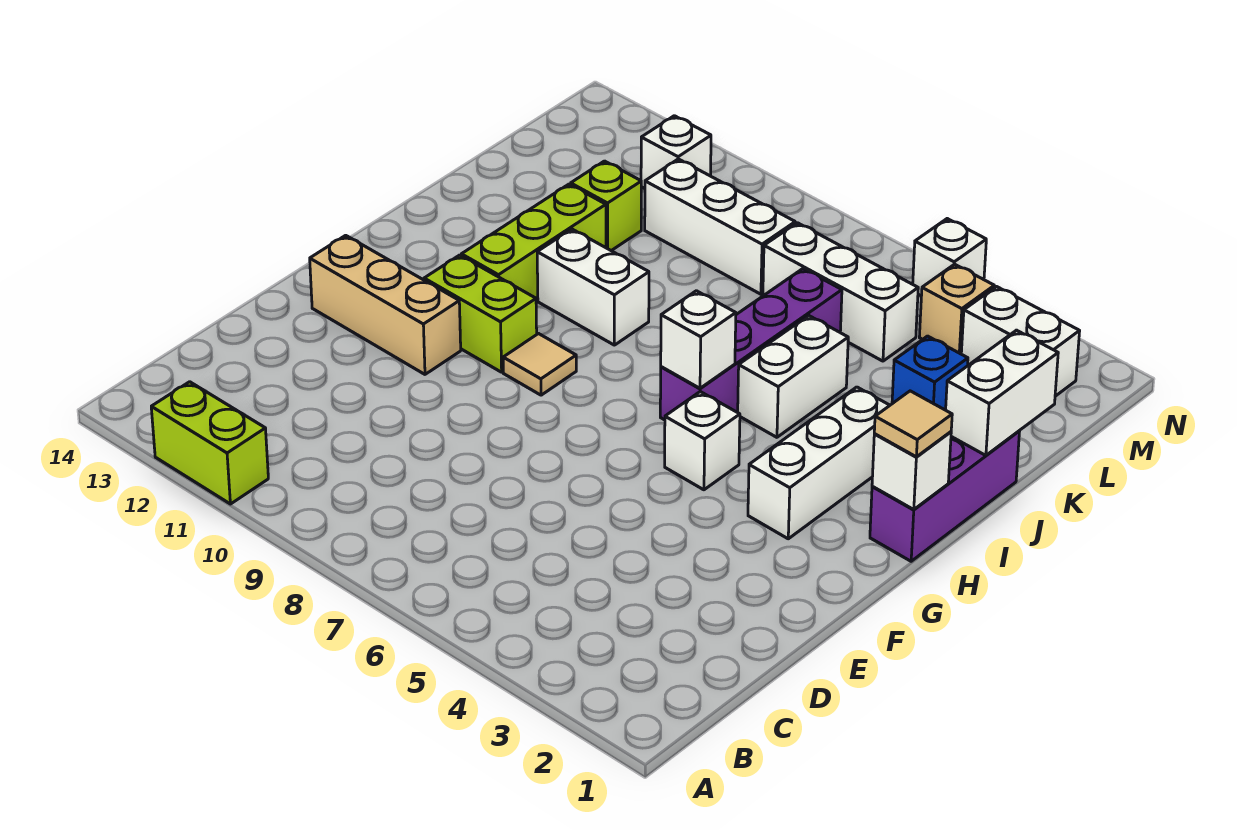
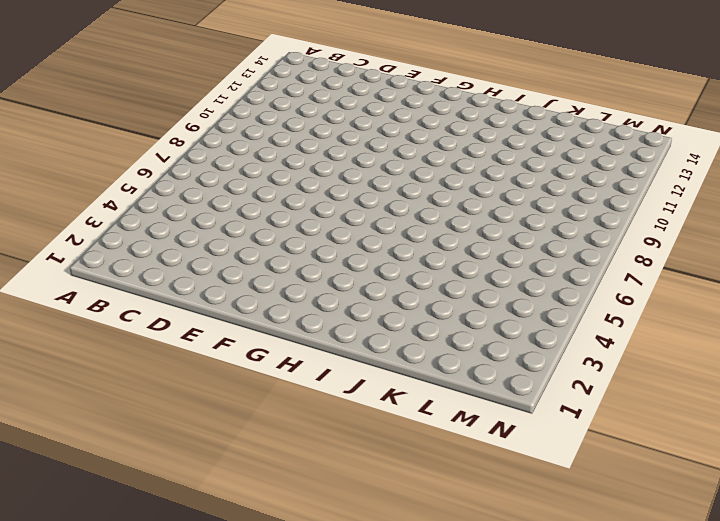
none -> lime 1x2 brick [151,382,268,504]
none -> tan 1x3 brick [310,235,461,374]
none -> white 1x3 brick [748,387,890,539]

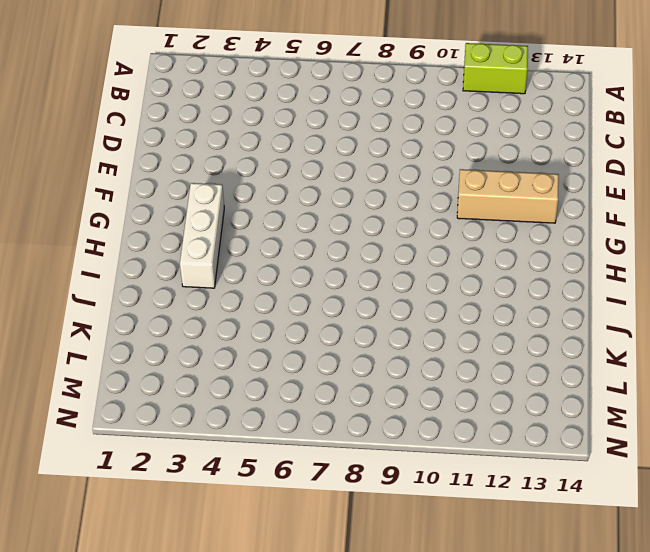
none -> white 1x1 brick [665,392,740,490]
none -> tan 1x1 tile [503,334,576,395]
none -> lime 1x2 brick [424,255,537,372]

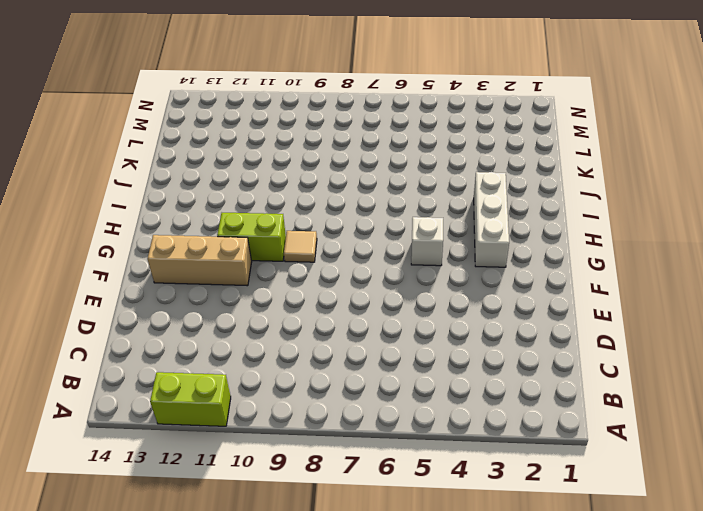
none -> purple 1x3 brick [870,431,1020,561]
none -> purple 1x4 brick [660,269,842,420]
none -> lime 1x3 brick [461,184,606,301]

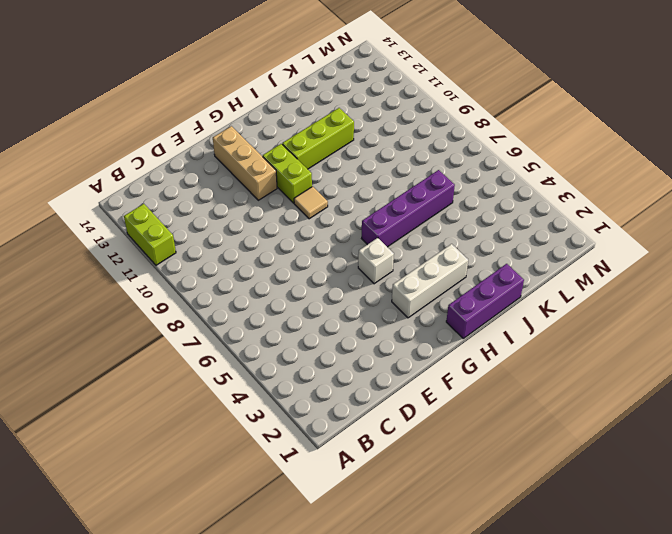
none -> white 1x2 brick [738,316,848,437]
none -> white 1x2 brick [537,229,649,345]
none -> blue 1x1 brick [892,336,968,410]

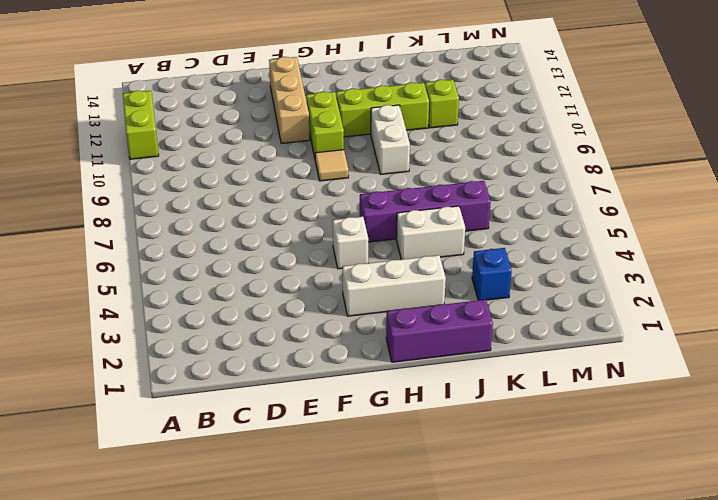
none -> white 1x3 brick [763,223,918,361]
none -> white 1x3 brick [645,159,795,294]
none -> white 1x2 brick [961,287,1080,396]

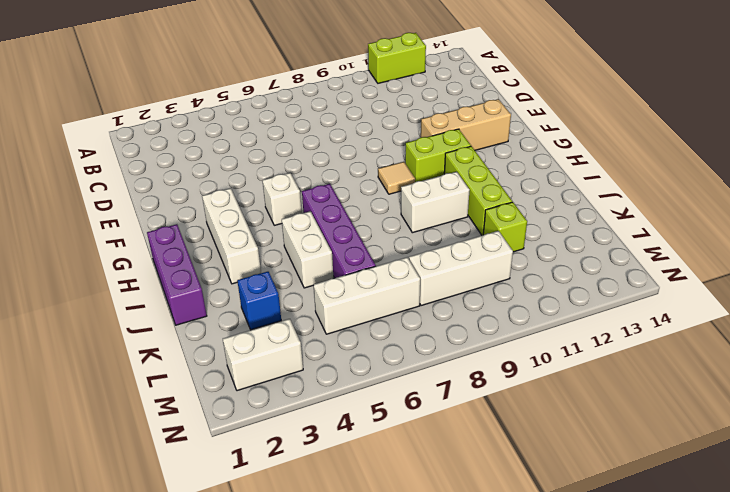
none -> tan 1x1 brick [919,264,994,354]
none -> white 1x1 brick [641,116,711,189]
none -> white 1x1 brick [913,219,986,296]

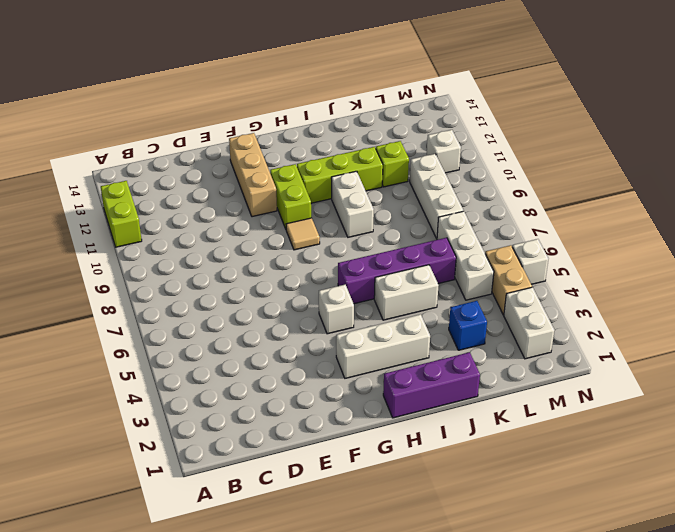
tan 1x2 brick [485,245,532,315] -> tan 1x1 brick [919,264,994,354]
none -> white 1x1 brick [872,432,951,509]
none -> white 1x1 brick [661,291,736,388]
none -> white 1x2 brick [946,330,1058,455]

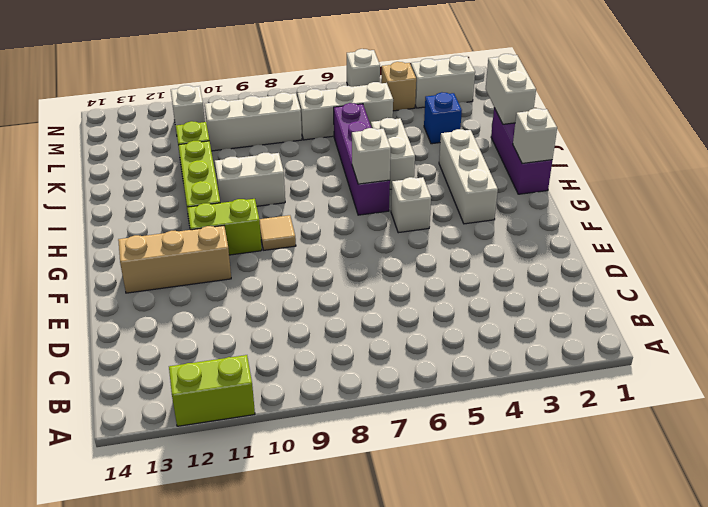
none -> tan 1x1 tile [874,391,952,457]

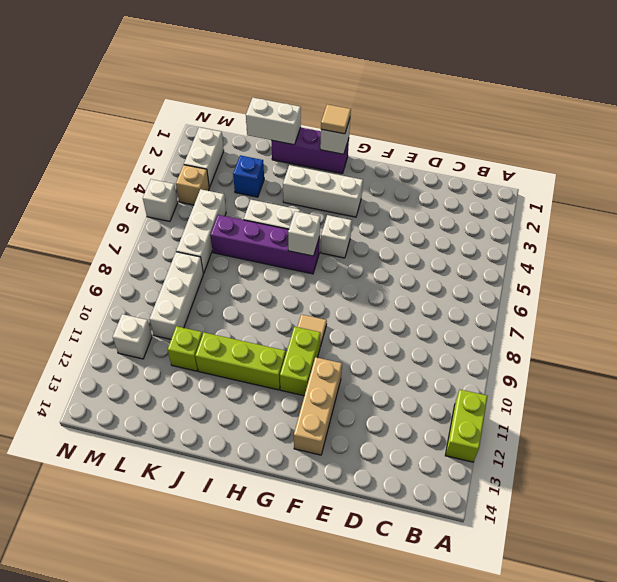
none -> white 1x2 brick [537,229,649,345]

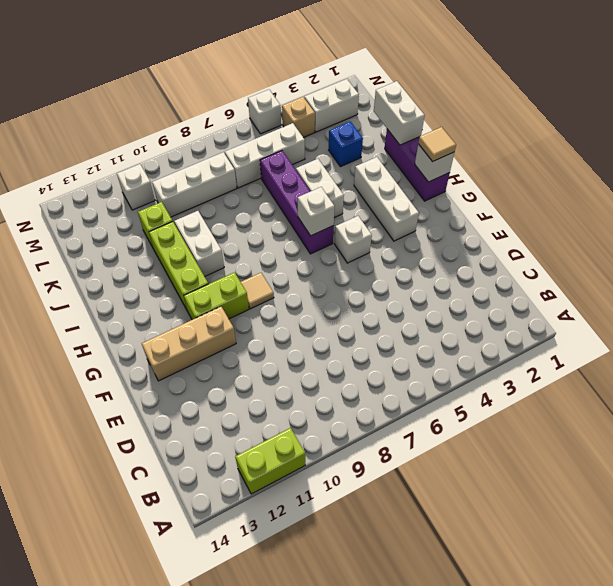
white 1x2 brick [174,211,224,277] -> white 1x2 brick turned to [537,229,649,345]

